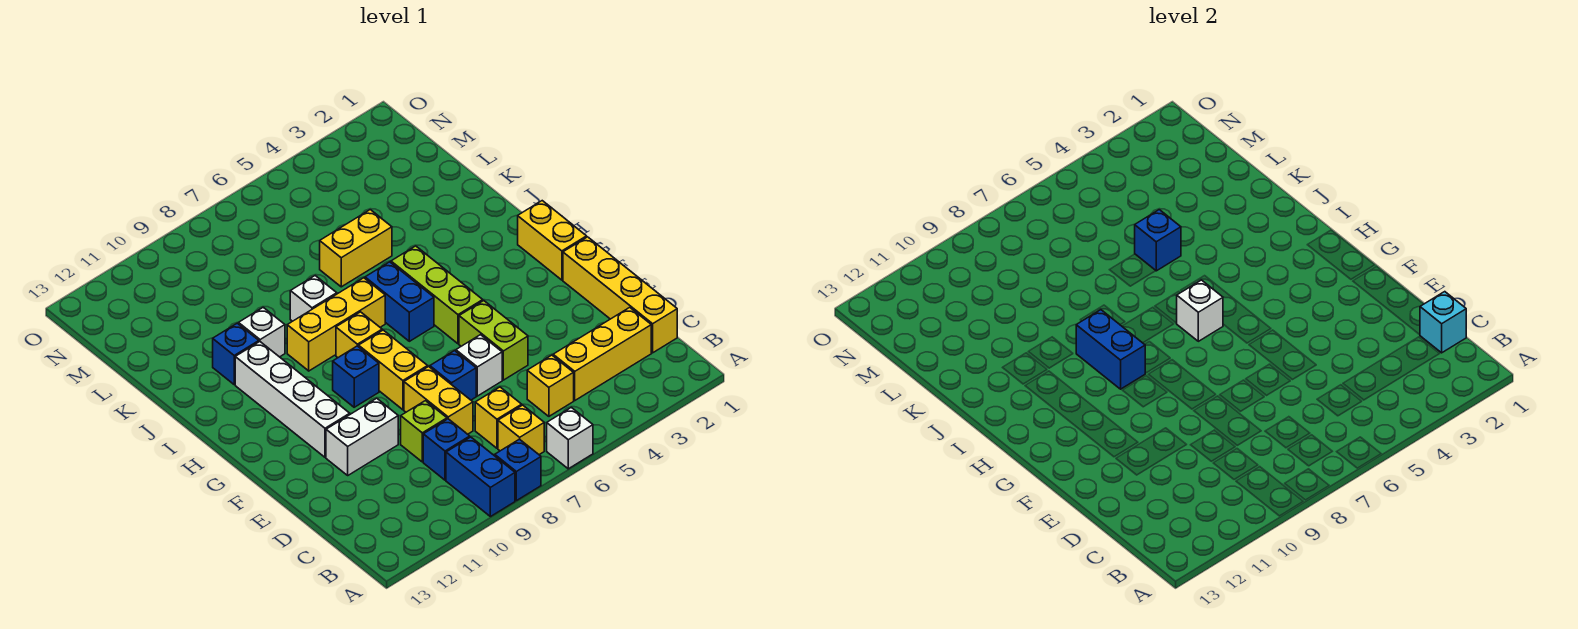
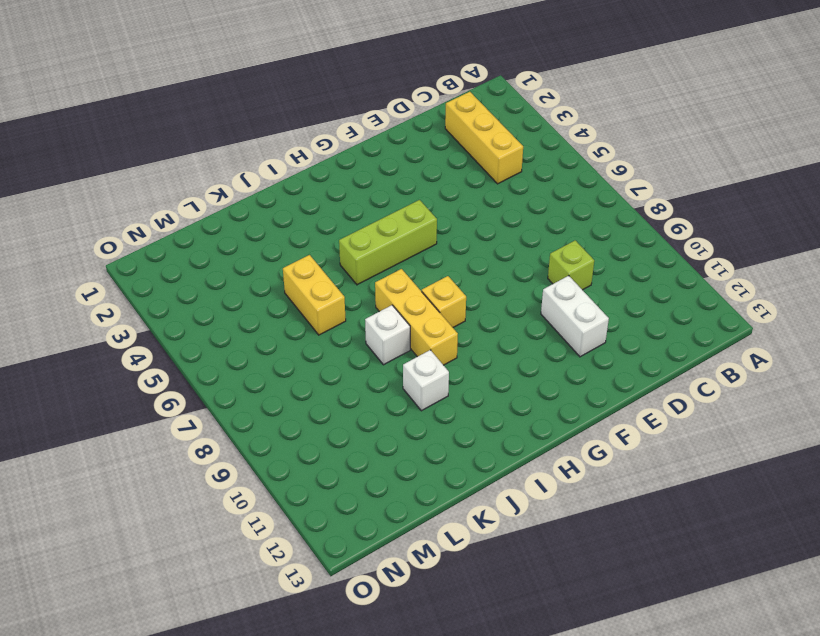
none -> white 1x1 brick [547,407,593,469]
none -> blue 1x1 brick [495,439,541,501]
none -> blue 1x2 brick [446,437,515,517]
none -> yellow 1x1 brick [498,405,544,455]

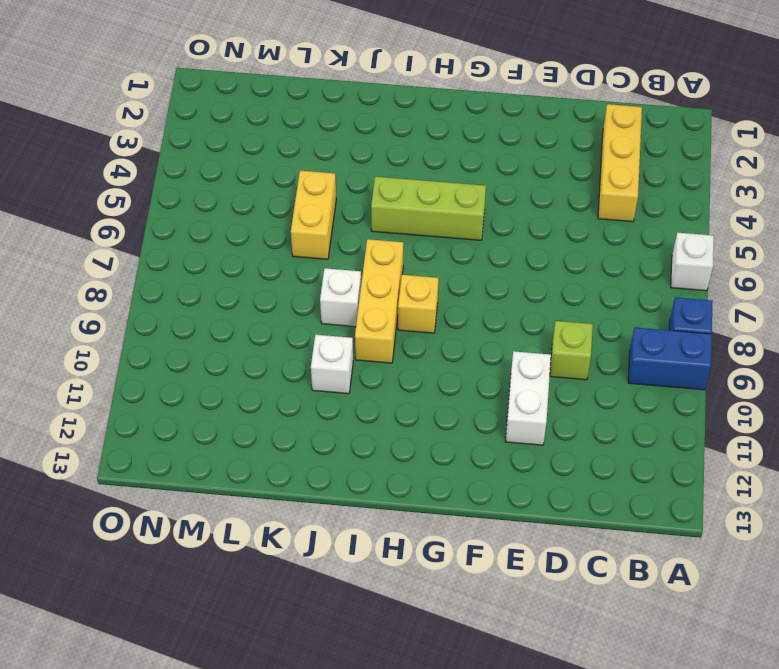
none -> yellow 1x1 brick [498,405,544,455]
none -> yellow 1x4 brick [563,237,677,353]
none -> yellow 1x1 brick [527,355,574,416]
none -> yellow 1x1 brick [475,387,522,448]

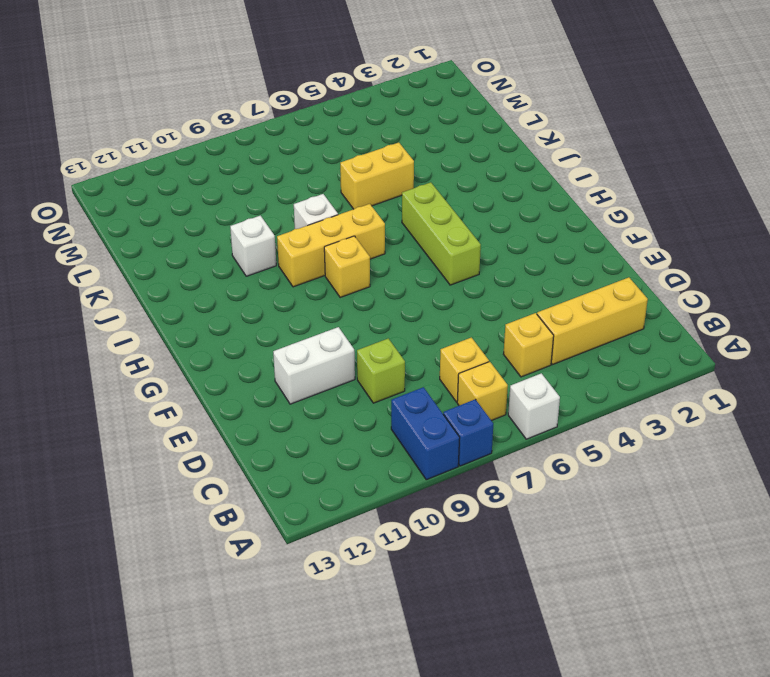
none -> yellow 1x4 brick [563,237,677,353]
none -> blue 1x1 brick [423,419,470,480]
none -> yellow 1x2 brick [404,367,473,434]
none -> lime 1x2 brick [459,301,528,380]

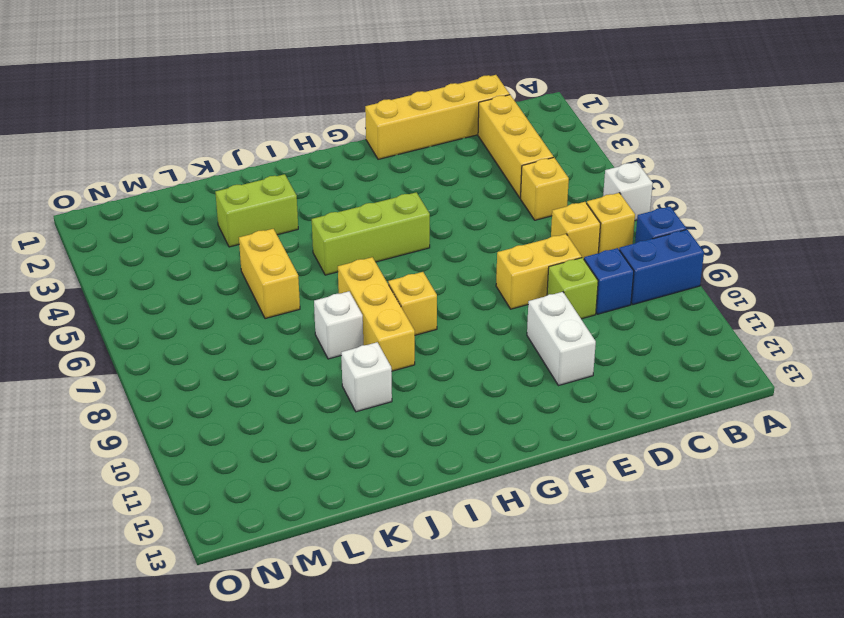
lime 1x2 brick [215,174,298,247] -> lime 1x2 brick moved to [459,301,528,380]
none -> white 1x1 brick [456,335,502,396]
none -> blue 1x1 brick [430,351,476,400]
none -> yellow 1x2 brick [359,330,428,410]
none -> white 1x4 brick [235,342,350,457]

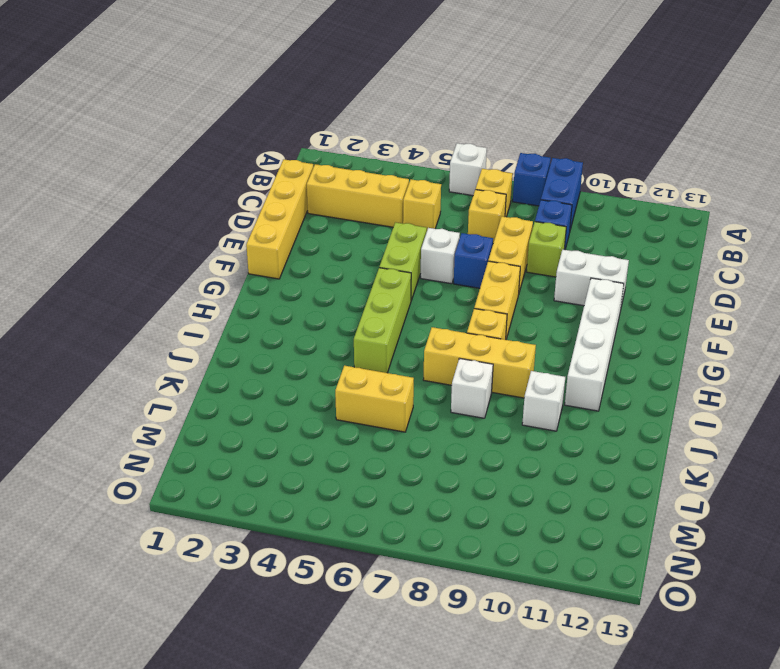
none -> yellow 1x2 brick [518,201,587,280]
none -> blue 1x1 brick [333,346,379,407]
none -> blue 1x2 brick [365,262,434,341]
none -> blue 1x1 brick [213,323,259,384]

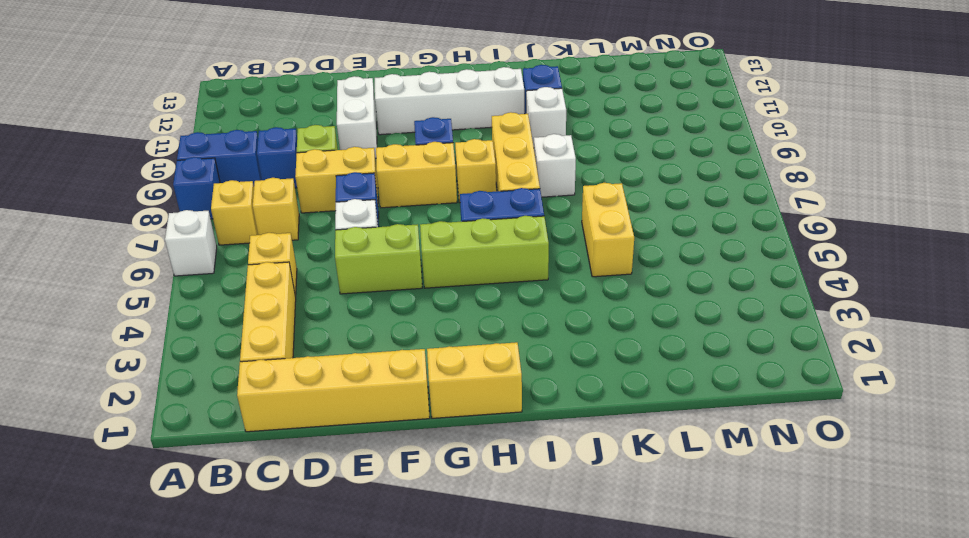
none -> cyan 1x1 brick [1420,292,1466,353]
none -> white 1x1 brick [1176,280,1223,341]
none -> blue 1x2 brick [1076,310,1145,389]
none -> blue 1x1 brick [1135,210,1181,271]

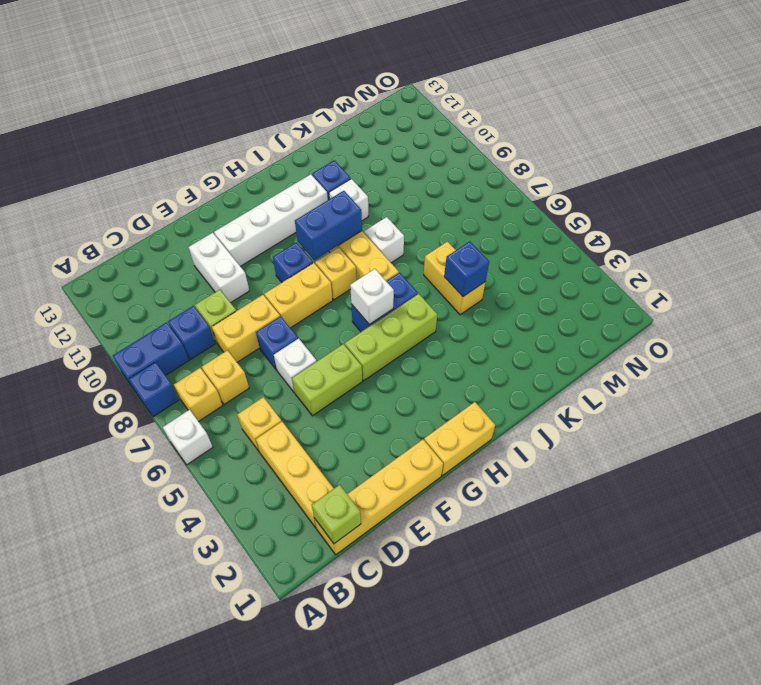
lime 1x1 brick [312,485,361,544] -> cyan 1x1 brick [1420,292,1466,353]

